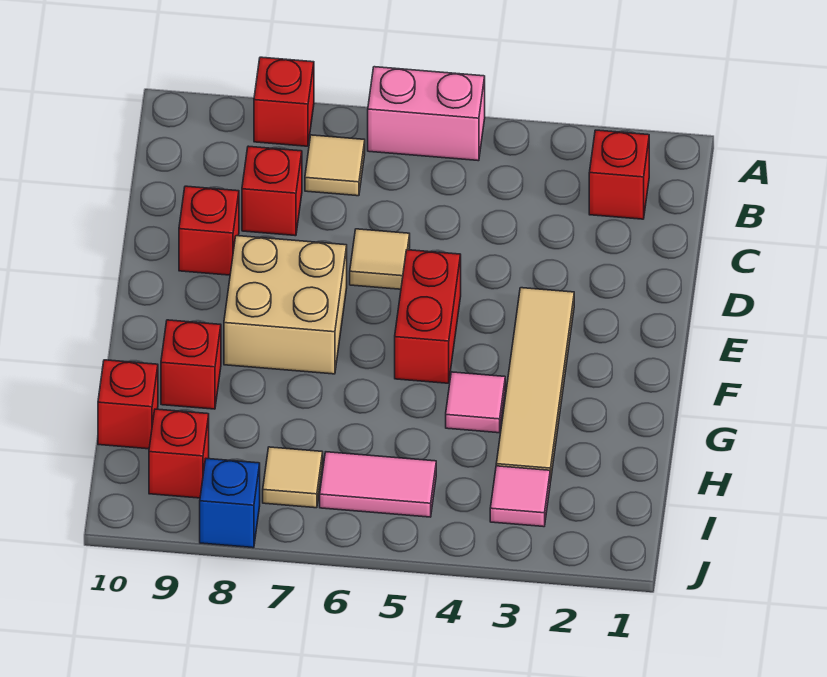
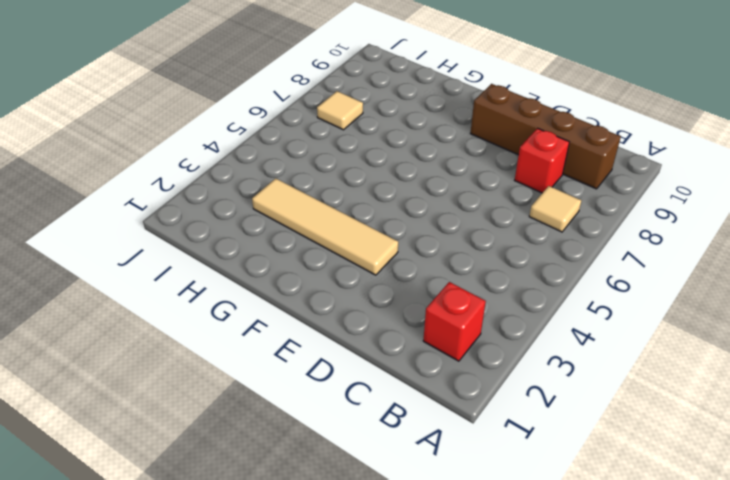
brown 1x4 brick [470,84,621,189] -> red 1x1 brick [179,186,239,275]
none -> pink 1x2 brick [368,67,485,161]
none -> red 1x1 brick [254,57,314,146]
none -> tan 1x1 tile [350,229,410,289]

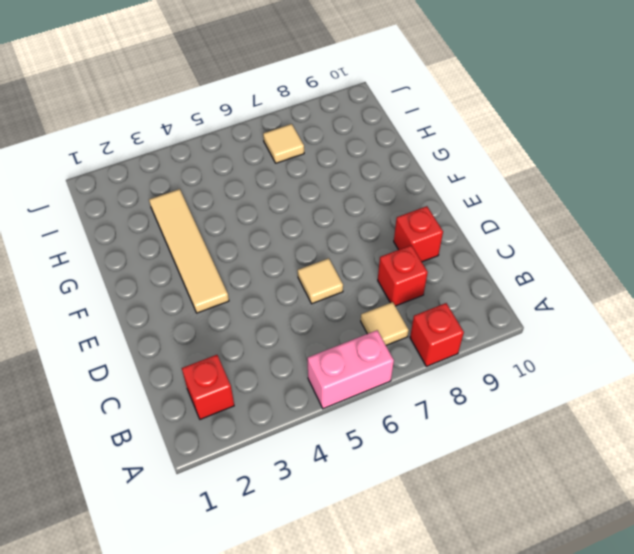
none -> red 1x2 brick [395,250,461,383]
none -> tan 2x2 brick [224,236,347,374]
none -> pink 1x1 tile [446,372,505,433]

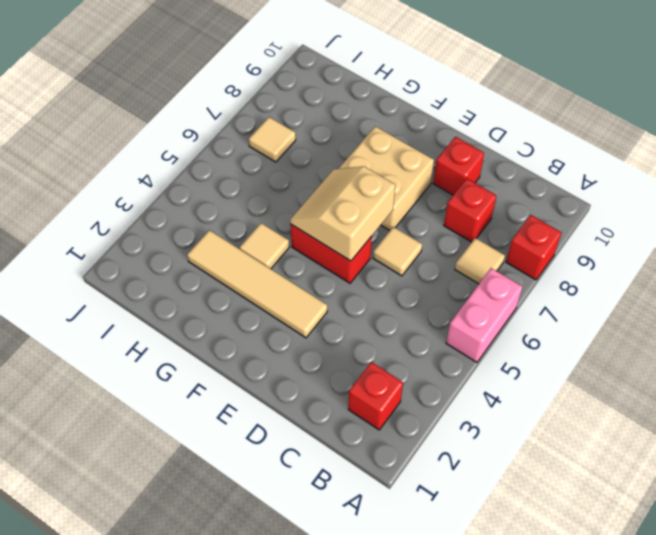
tan 2x2 slope [290,166,395,261] -> none
tan 1x1 tile [239,223,289,269] -> pink 1x1 tile [446,372,505,433]
none -> red 1x1 brick [161,320,221,409]
none -> red 1x1 brick [98,360,158,449]
none -> pink 1x1 tile [490,466,550,527]

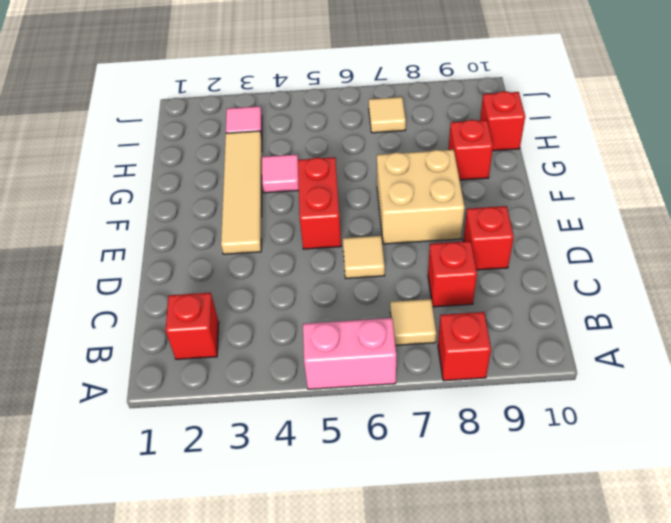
none -> pink 1x2 tile [320,452,436,517]
none -> red 1x1 brick [149,409,209,498]
none -> blue 1x1 brick [200,459,260,548]

